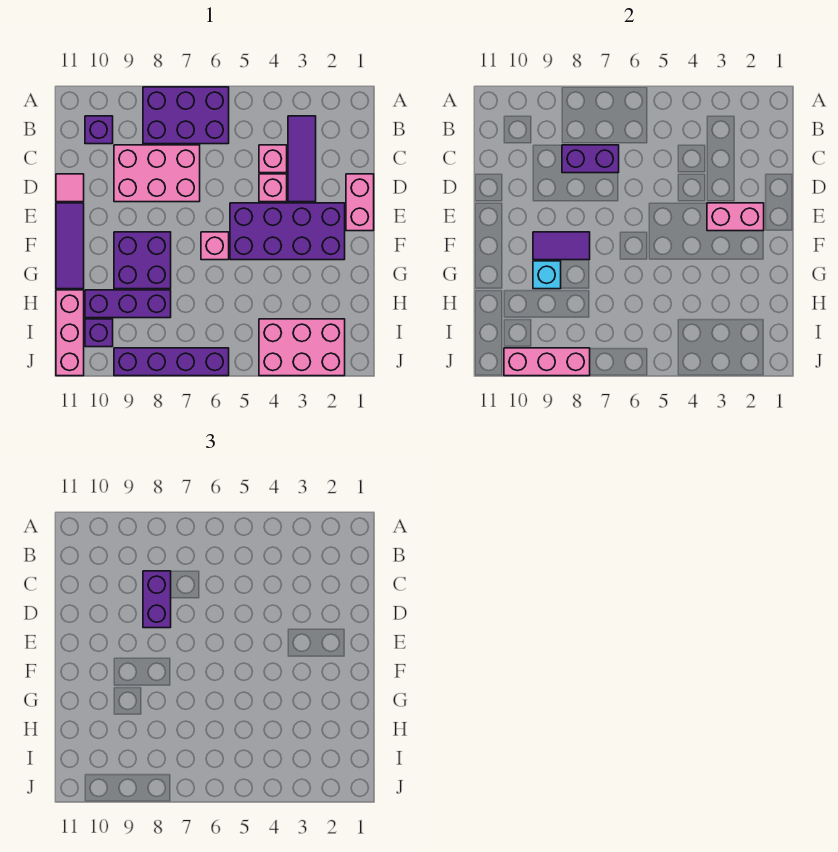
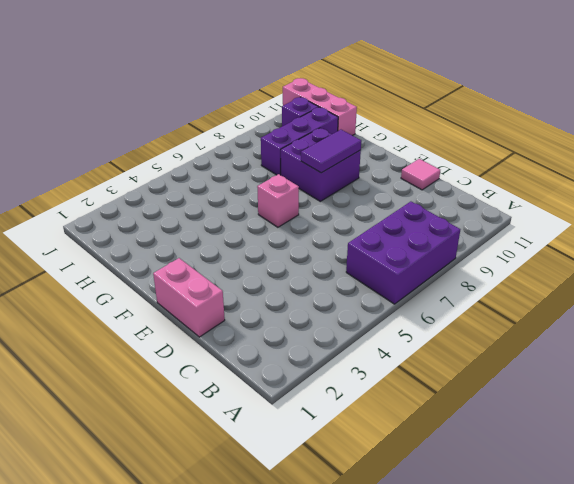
none -> purple 1x3 tile [288,116,316,202]
none -> purple 1x1 brick [85,116,113,144]
none -> pink 1x1 brick [259,145,287,173]

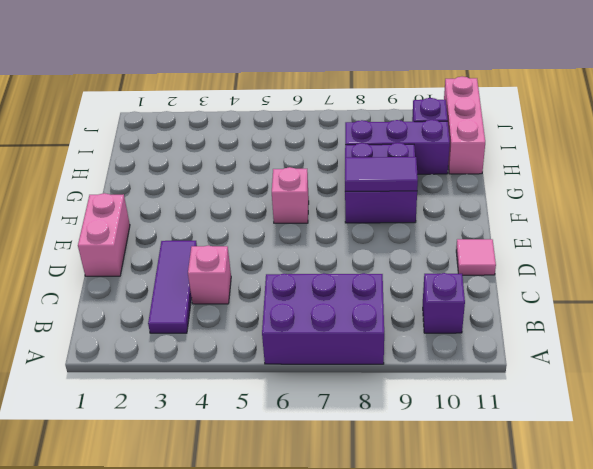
none -> pink 2x3 brick [114,145,200,202]
none -> pink 1x1 brick [259,174,287,202]
none -> purple 2x4 brick [230,203,345,260]

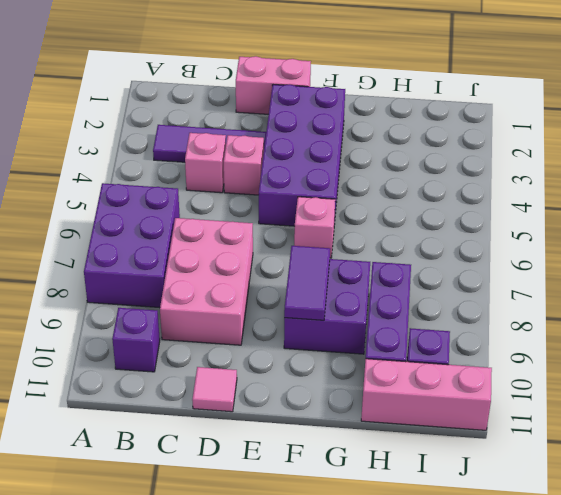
none -> purple 1x3 tile [56,203,84,289]
none -> pink 2x3 brick [259,319,345,376]
none -> purple 1x4 brick [114,348,229,376]

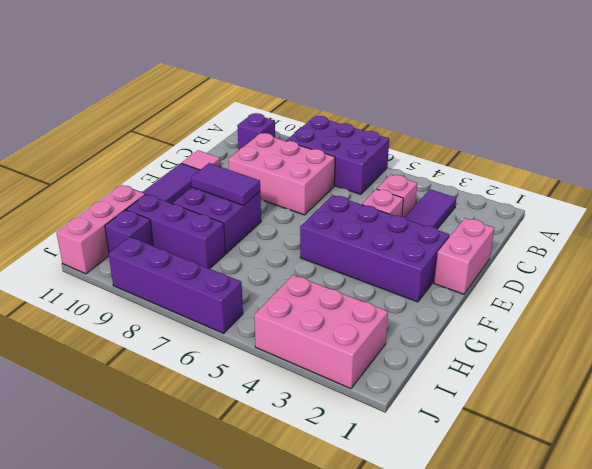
none -> pink 1x1 brick [201,232,229,260]
none -> purple 1x2 brick [562,145,619,173]
none -> pink 1x2 brick [707,203,764,231]

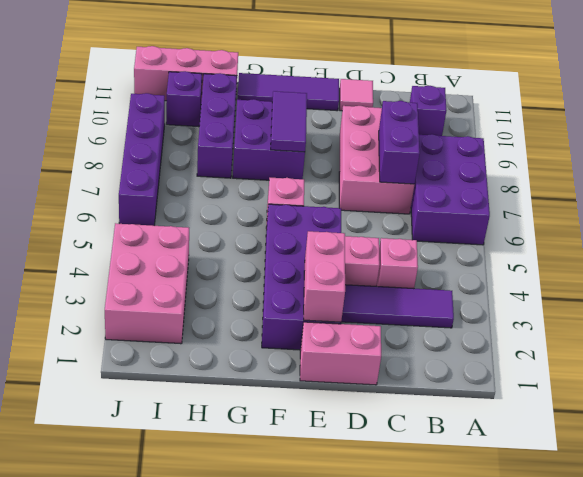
none -> cyan 1x1 brick [533,261,561,289]
none -> pink 1x3 brick [504,348,590,376]
none -> purple 1x2 brick [143,571,171,628]

